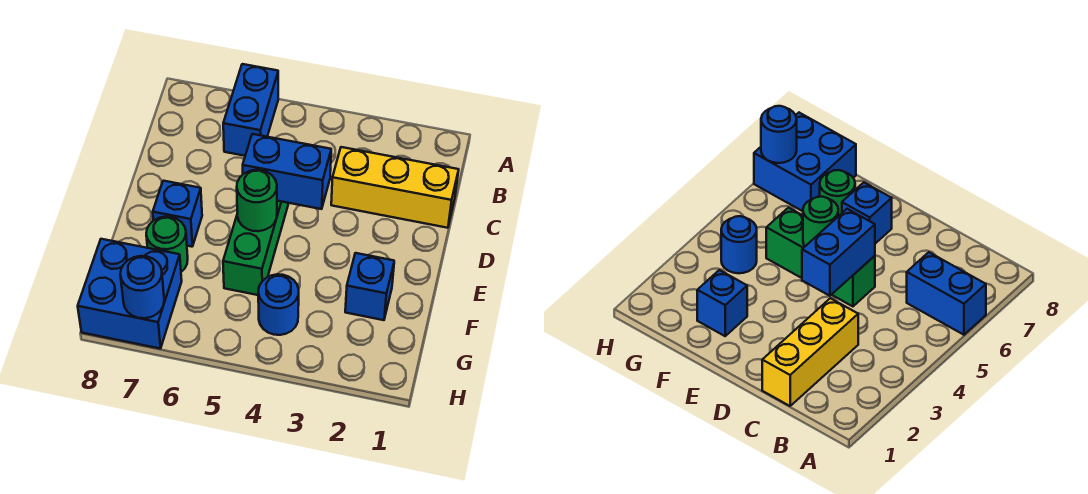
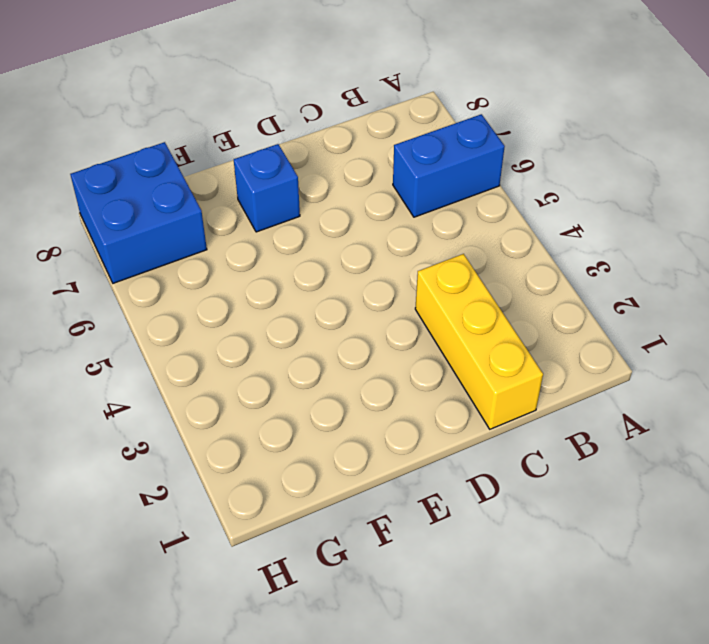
none -> green 1x3 brick [223,201,289,295]
none -> blue 1x1 brick [345,253,394,320]

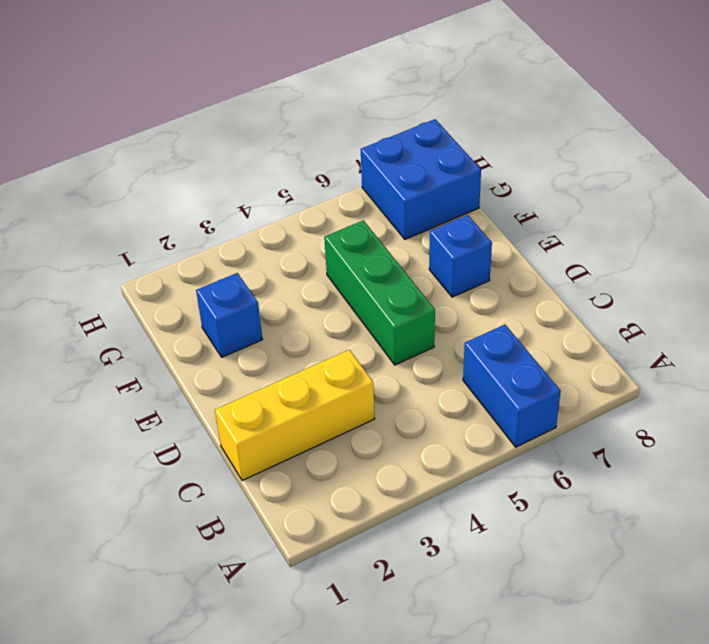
none -> green 1x1 round brick [146,217,188,272]
none -> blue 1x1 round brick [258,274,299,335]

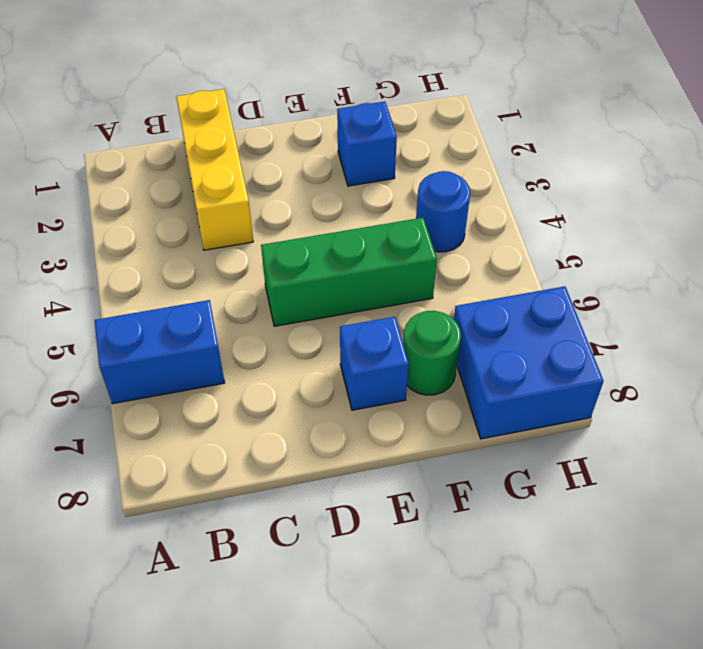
none -> blue 1x2 brick [243,134,331,209]
none -> green 1x1 round brick [237,170,277,231]

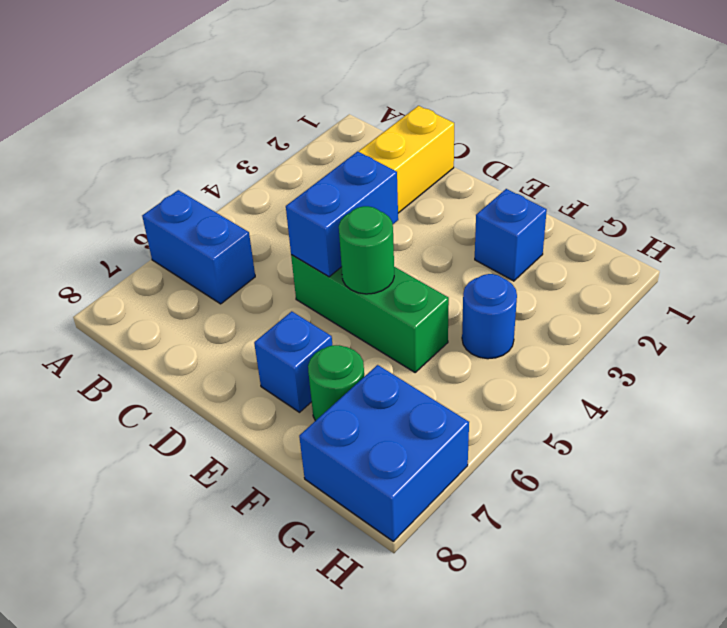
none -> blue 1x1 round brick [120,256,164,318]

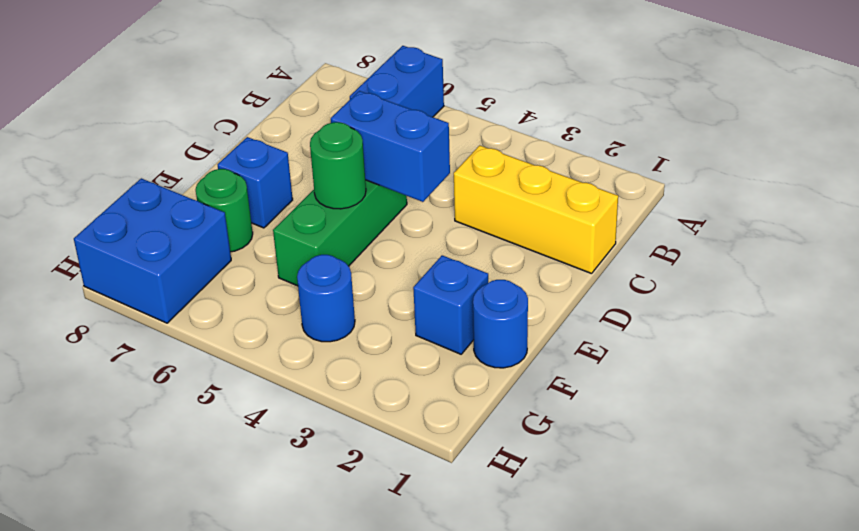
blue 1x1 round brick [473,280,528,368] -> blue 1x1 round brick moved to [120,256,164,318]

